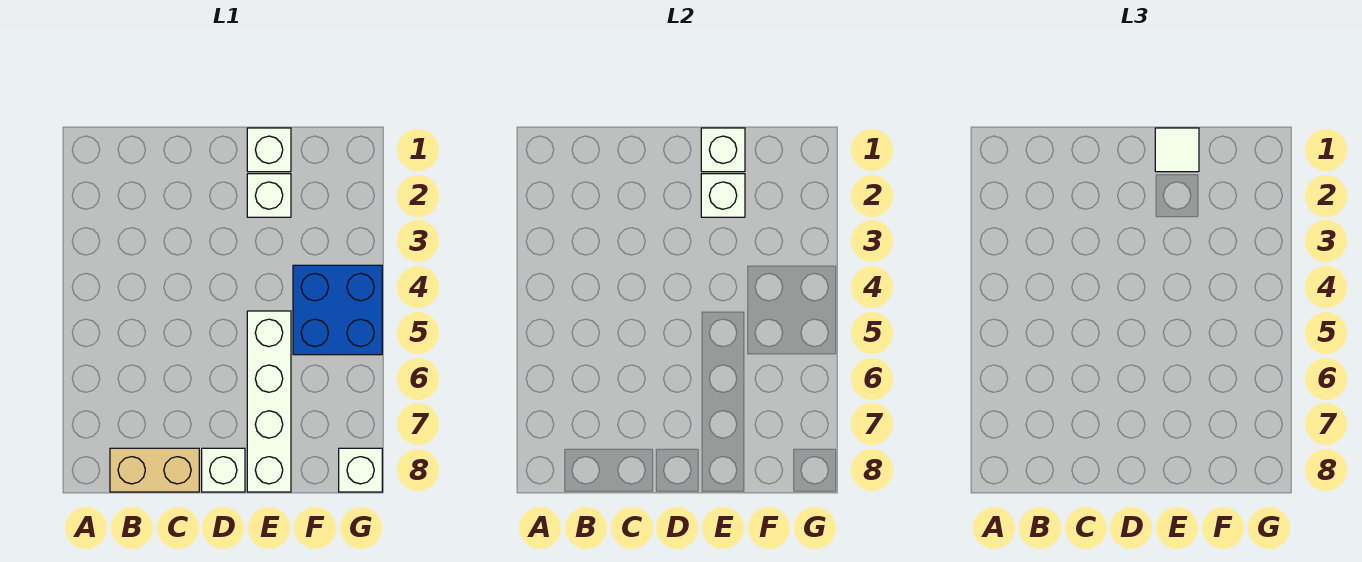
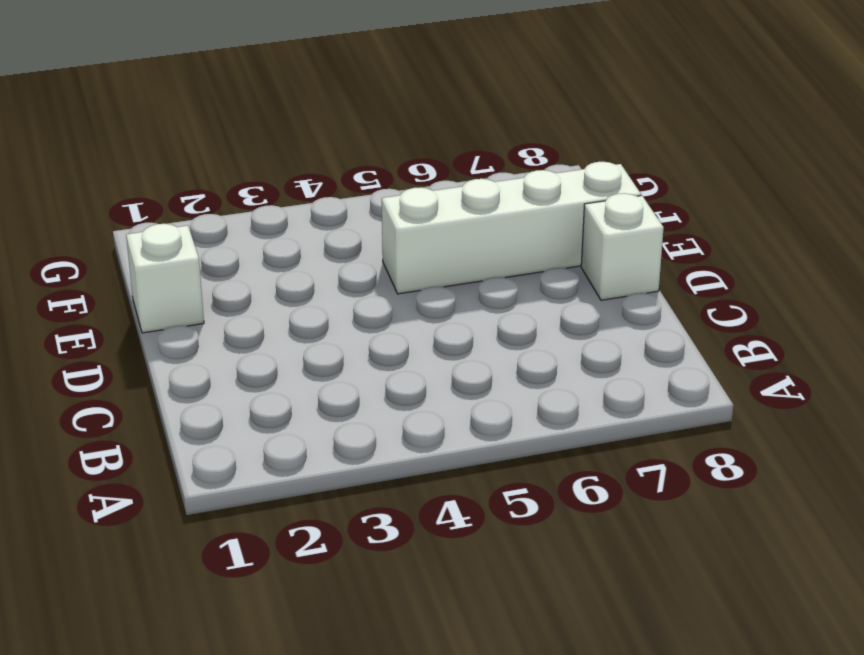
none -> tan 1x2 brick [110,448,199,492]
none -> white 1x1 brick [247,174,291,217]

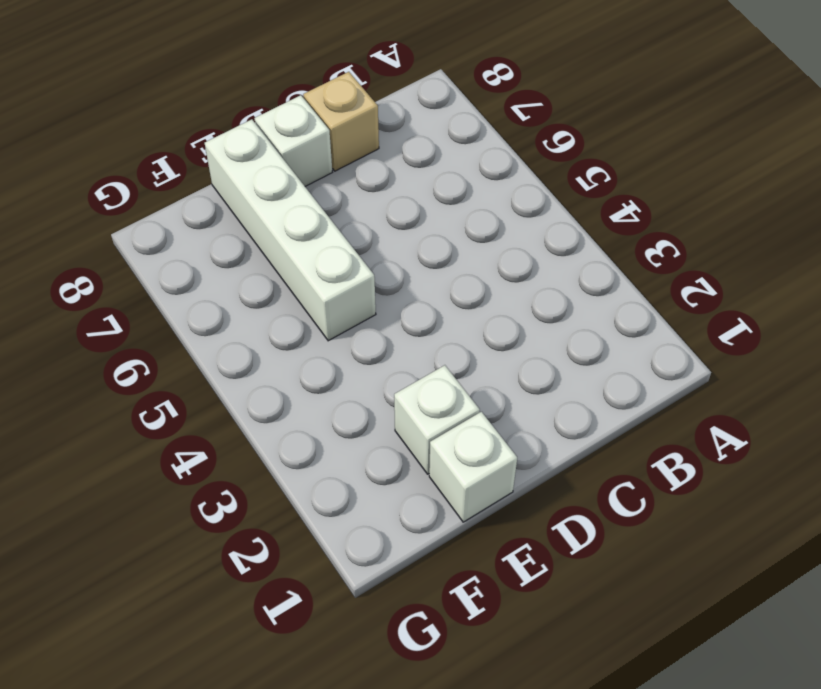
tan 1x1 brick [303,72,379,171] -> tan 1x2 brick [110,448,199,492]
none -> blue 2x2 brick [293,265,382,355]
none -> white 1x1 brick [339,448,382,492]

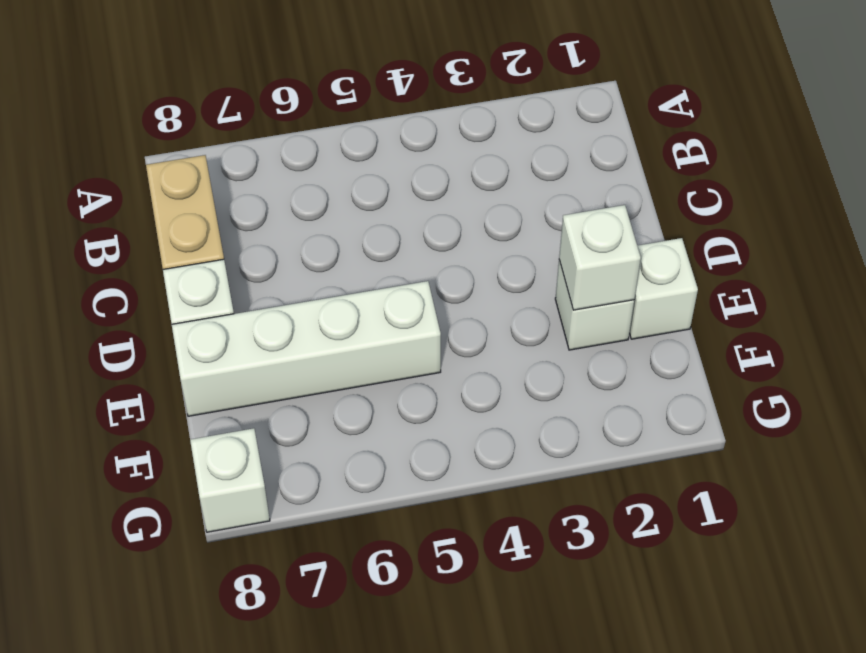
none -> blue 2x2 brick [293,265,382,355]
none -> white 1x1 brick [701,128,745,172]

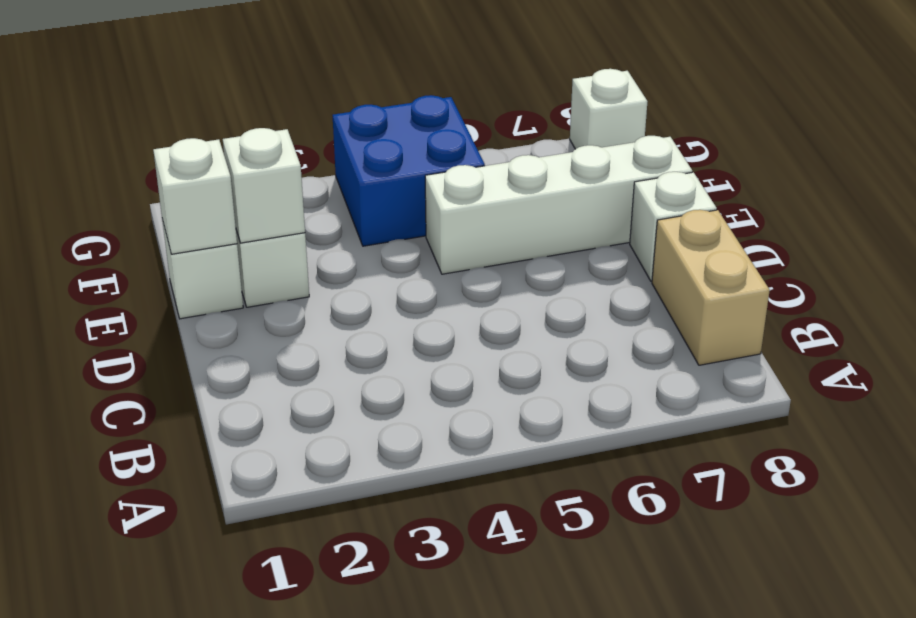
none -> white 1x1 tile [1155,128,1199,172]

